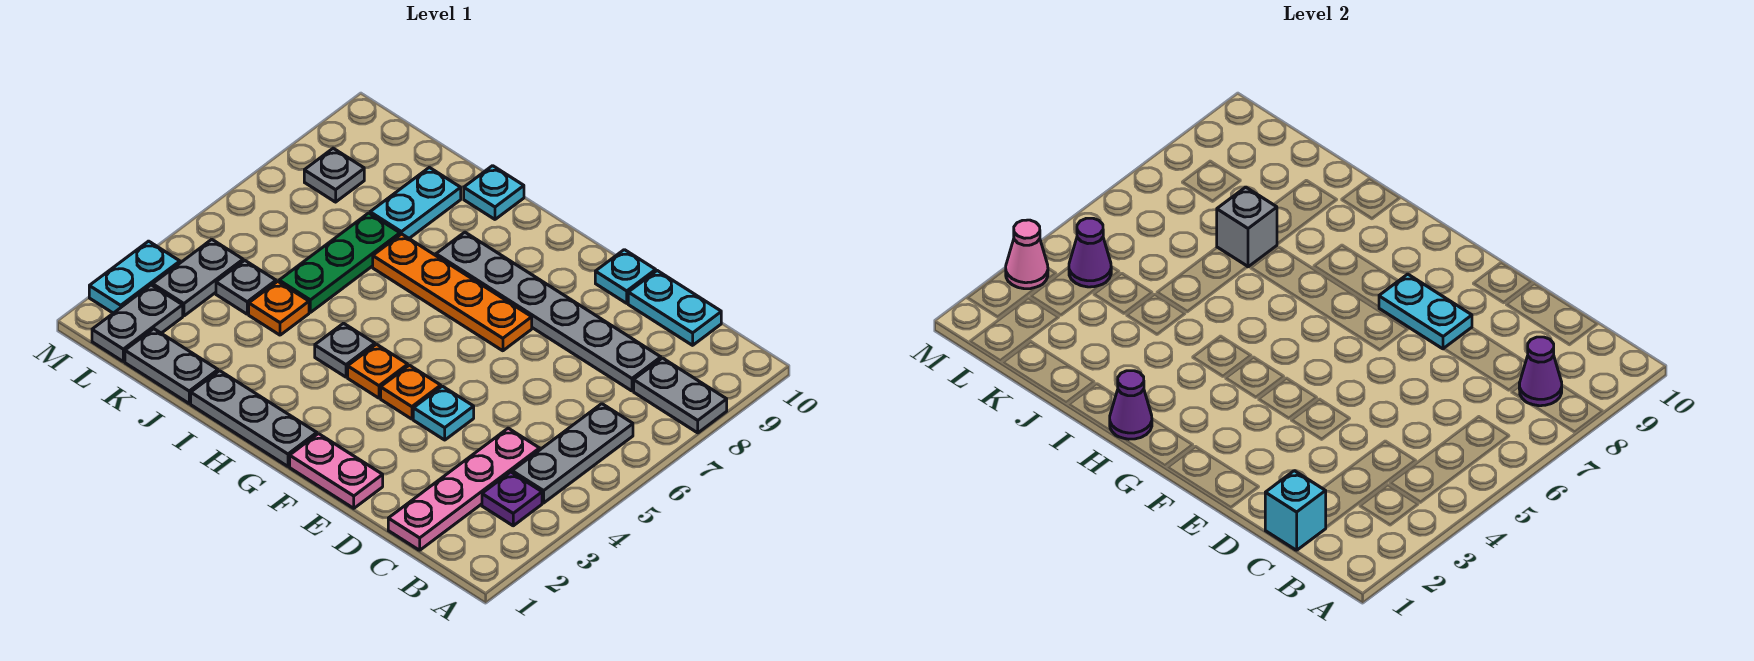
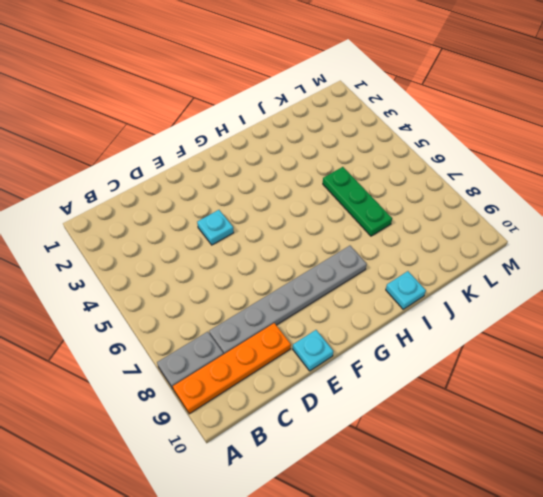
orange 1x4 plate [173,323,291,414] -> orange 1x4 plate moved to [373,234,532,351]
none -> purple 1x1 plate [482,472,542,526]
none -> grey 1x3 plate [512,404,633,503]
none -> pink 1x4 plate [388,428,540,550]
none -> cyan 1x2 plate [628,271,721,345]

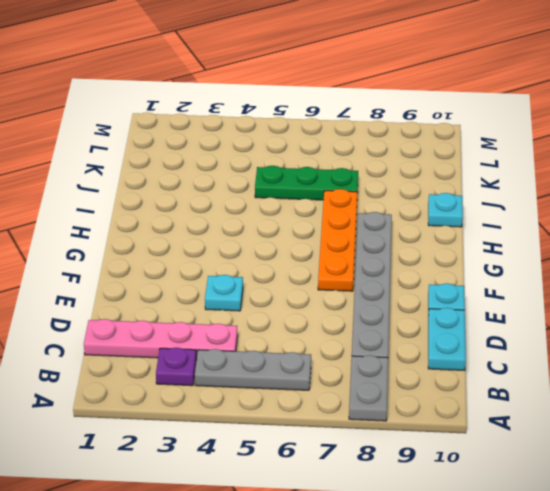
none -> pink 1x2 plate [290,434,383,508]
none -> orange 1x1 plate [381,365,441,419]
none -> grey 1x3 plate [191,371,317,466]
none -> orange 1x1 plate [348,344,408,398]

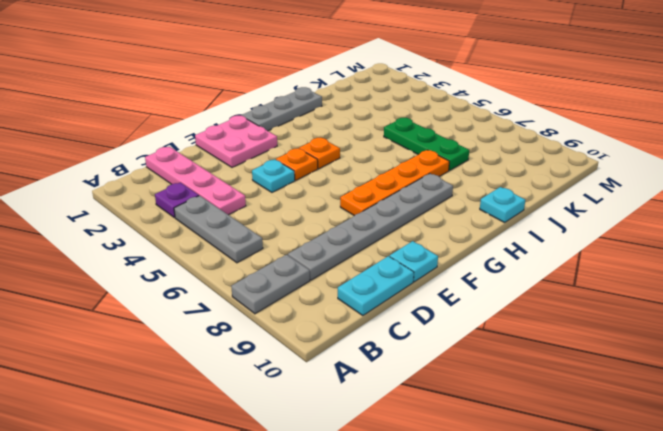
pink 2x2 plate [195,116,277,167] -> pink 1x2 plate [290,434,383,508]
none -> grey 1x1 plate [315,323,375,377]
none -> grey 1x2 plate [125,329,218,403]
none -> orange 1x1 plate [249,281,309,335]
none -> cyan 1x2 plate [370,167,461,238]

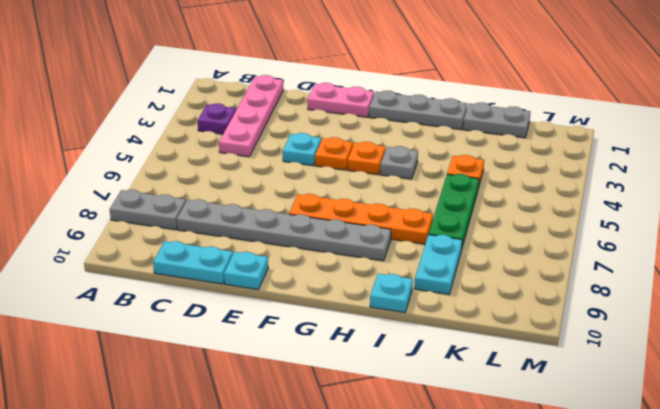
none -> grey 1x3 plate [512,404,633,503]
none -> grey 1x1 plate [216,260,276,314]
none -> grey 1x2 plate [92,285,183,361]
none -> grey 1x2 plate [153,239,243,316]

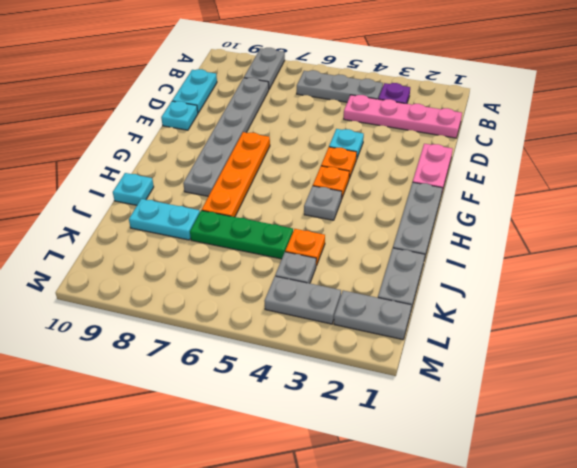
none -> grey 1x1 plate [304,148,364,202]
none -> cyan 1x2 plate [89,241,180,313]
none -> purple 1x1 cone [1519,337,1562,406]
none -> cyan 1x1 brick [1265,471,1326,550]

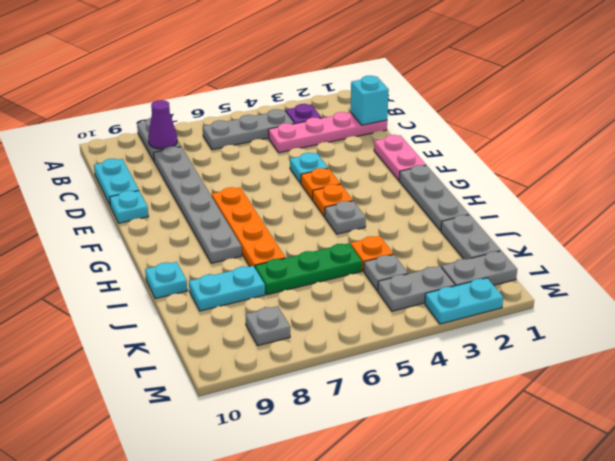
none -> cyan 1x2 plate [1379,274,1472,349]
none -> purple 1x1 cone [1110,371,1152,439]
none -> grey 1x1 brick [1217,187,1277,267]
none -> purple 1x1 cone [1069,218,1111,287]

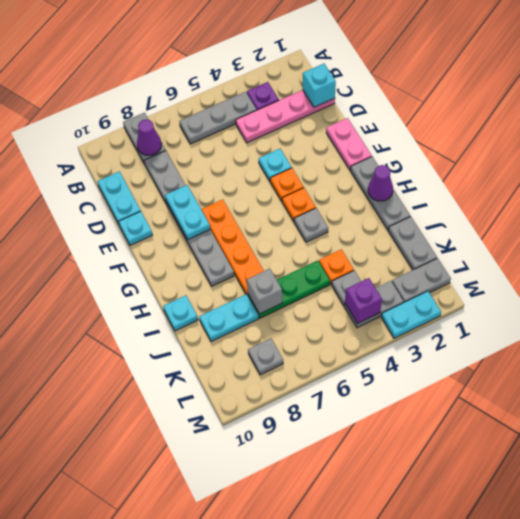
purple 1x1 brick [345,278,382,324] -> purple 1x1 cone [1069,218,1111,287]
none -> pink 1x1 cone [1006,220,1048,289]

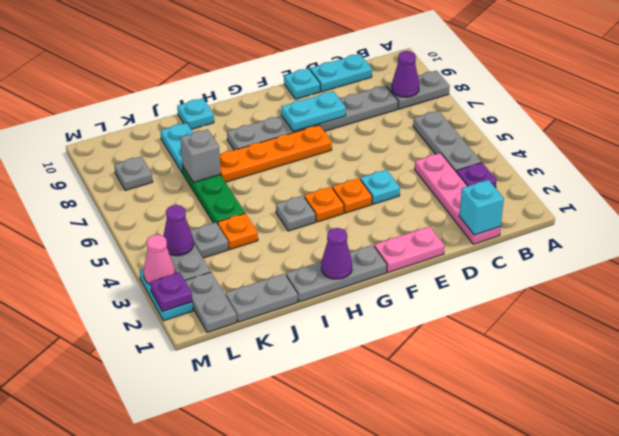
purple 1x1 plate [150,272,192,311] -> none

